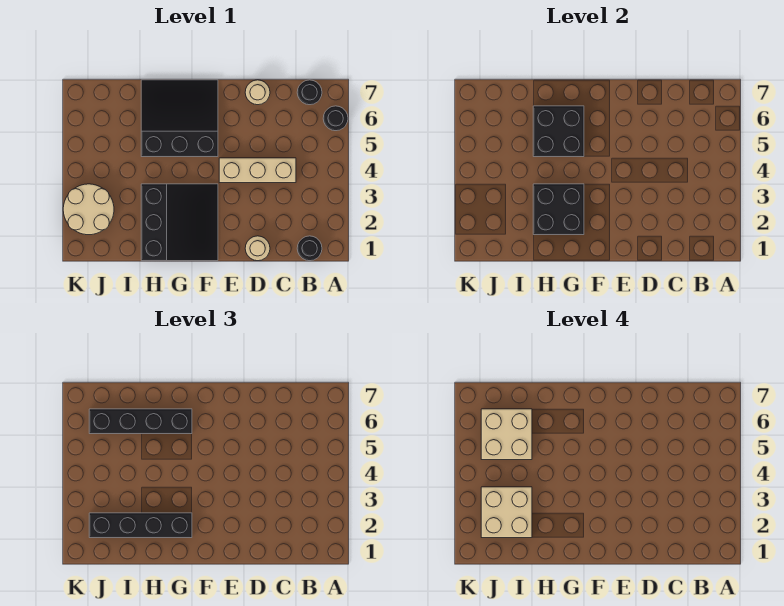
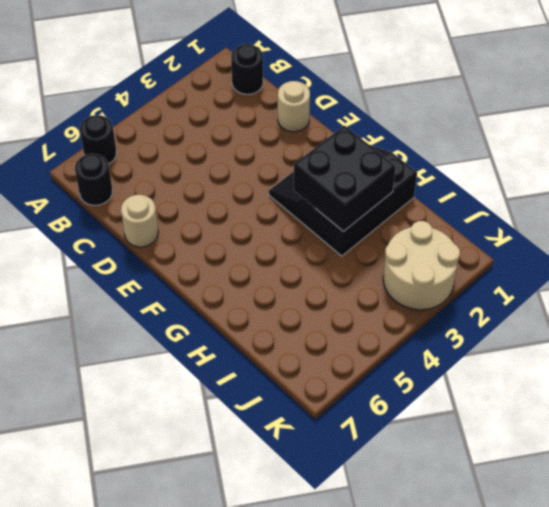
none -> tan 1x3 brick [219,158,296,183]
none -> black 3x3 slope [141,80,218,157]
none -> black 2x2 brick [533,106,584,157]

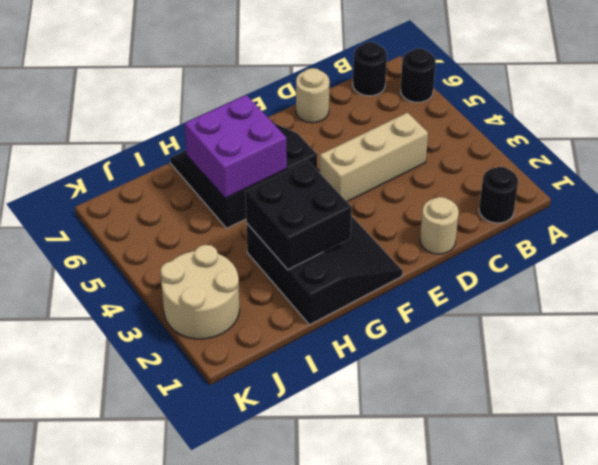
purple 2x2 brick [185,95,287,198] -> black 2x2 brick [533,106,584,157]
none -> black 1x4 brick [89,513,192,538]
none -> black 1x4 brick [89,409,192,434]
none -> tan 2x2 brick [481,487,532,538]

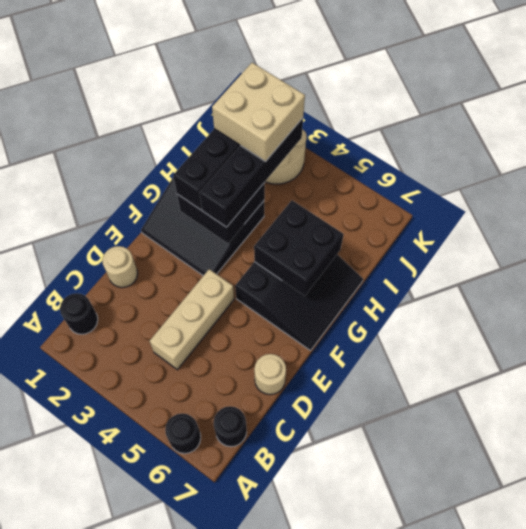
black 1x4 brick [200,118,303,227] -> black 1x4 brick moved to [89,409,192,434]
none -> tan 2x2 brick [481,409,532,460]

